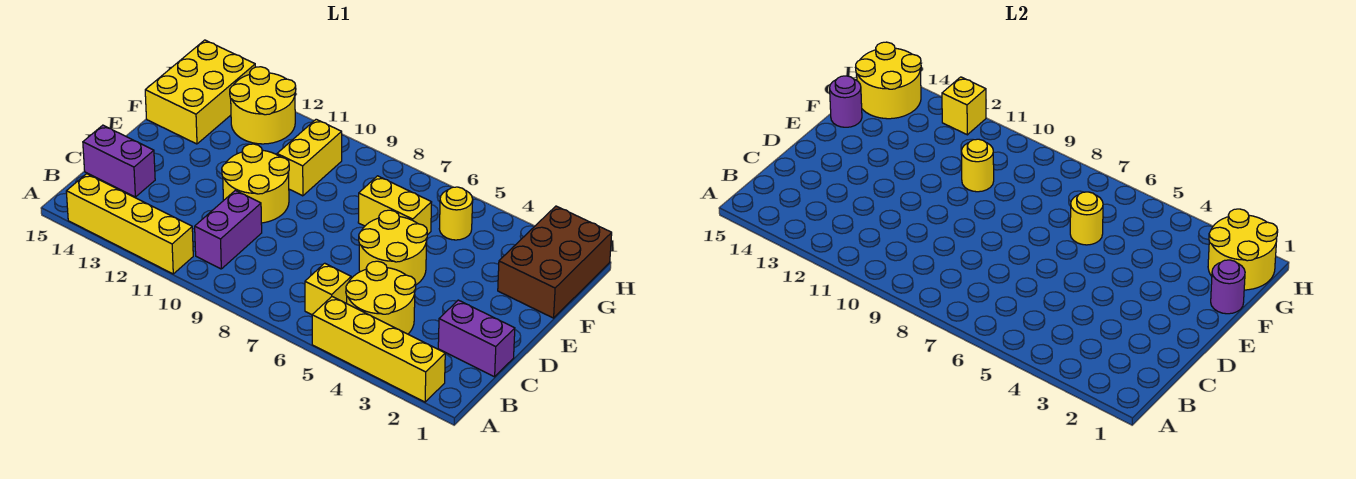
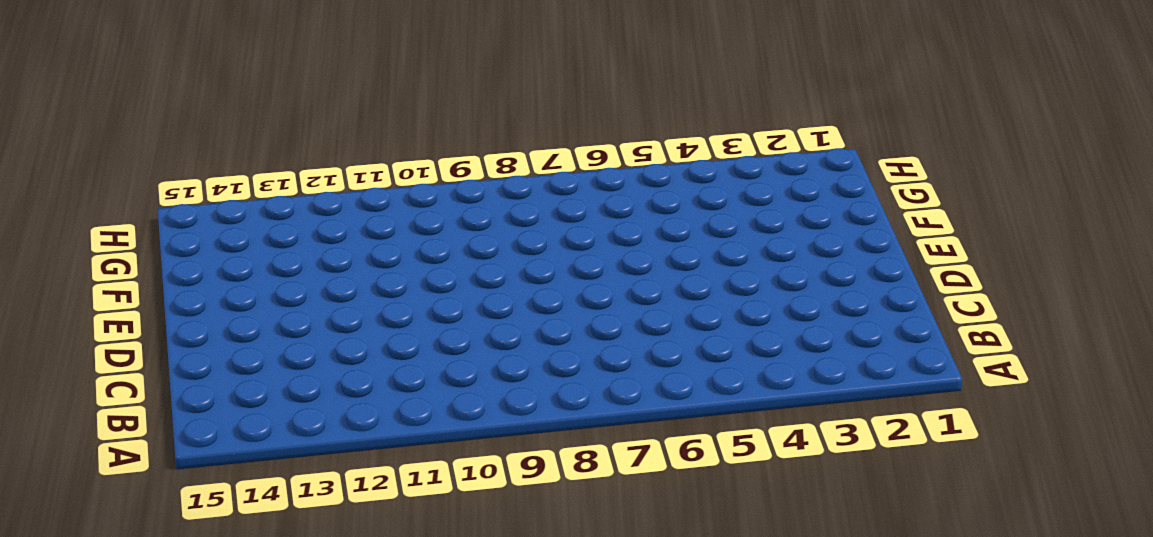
none -> yellow 1x4 brick [312,297,445,402]
none -> yellow 1x4 brick [66,174,193,274]
none -> yellow 2x2 round brick [346,261,416,334]

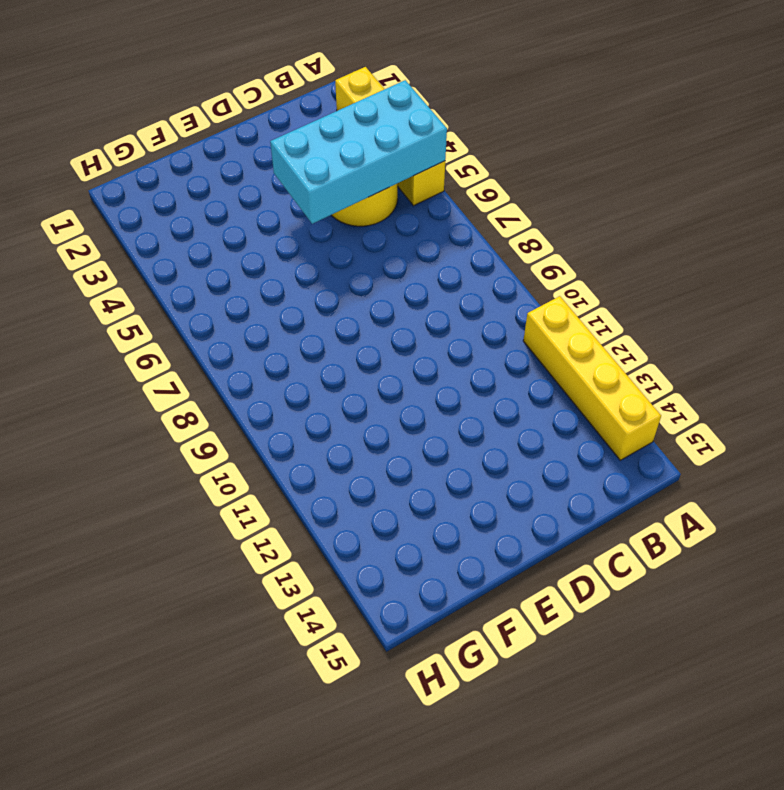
cyan 2x4 brick [270,80,447,224] -> none
none -> yellow 1x1 brick [305,263,351,315]
none -> purple 1x2 brick [195,190,262,269]
none -> purple 1x2 brick [438,300,515,377]

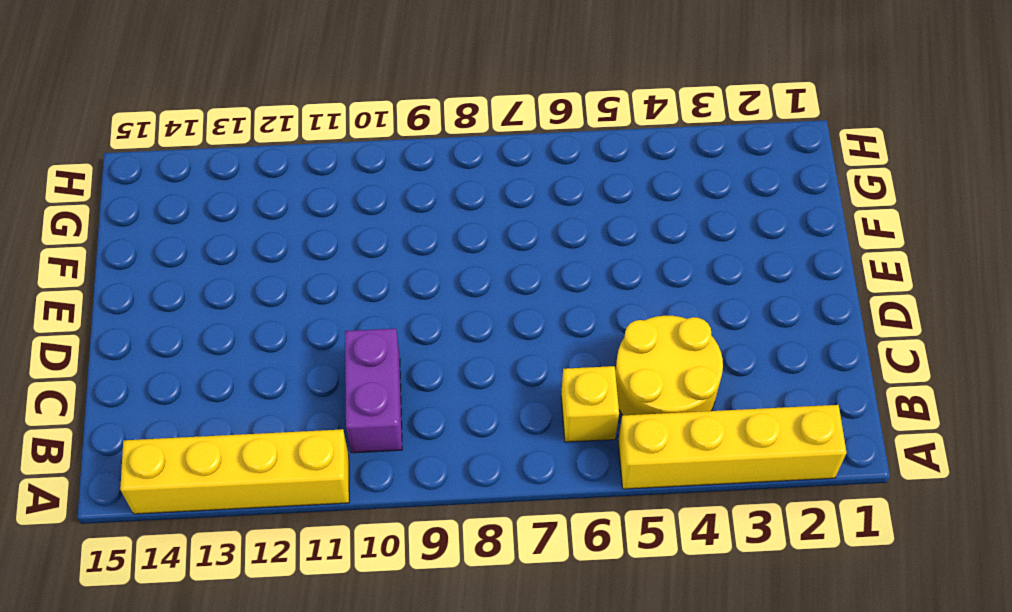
none -> purple 1x2 brick [438,300,515,377]
none -> purple 1x2 brick [83,125,155,197]
none -> yellow 2x2 round brick [359,210,427,285]

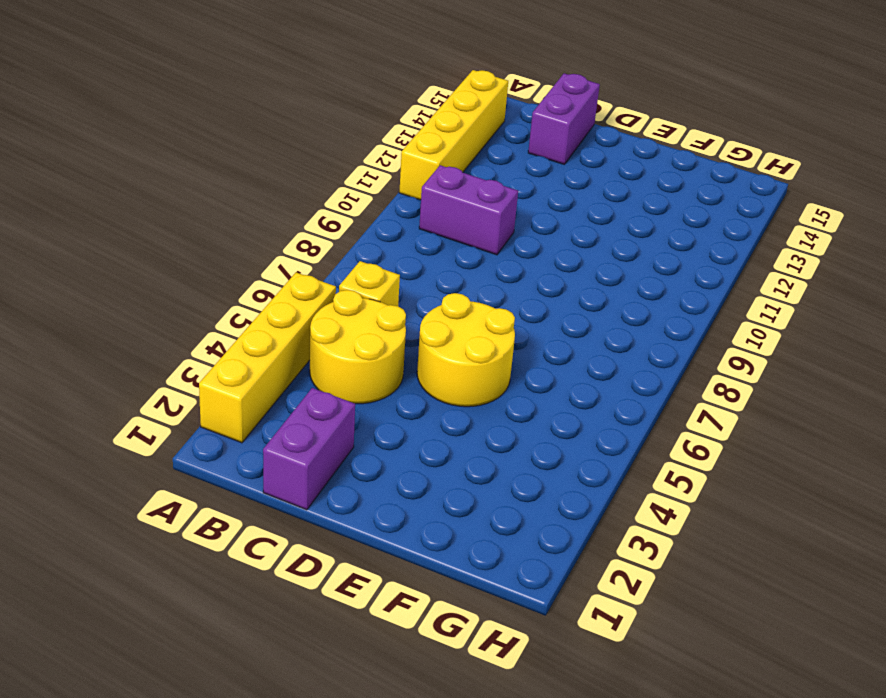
none -> yellow 2x2 round brick [222,144,289,223]
none -> brown 2x3 brick [498,206,612,318]
none -> yellow 1x2 brick [358,176,432,235]

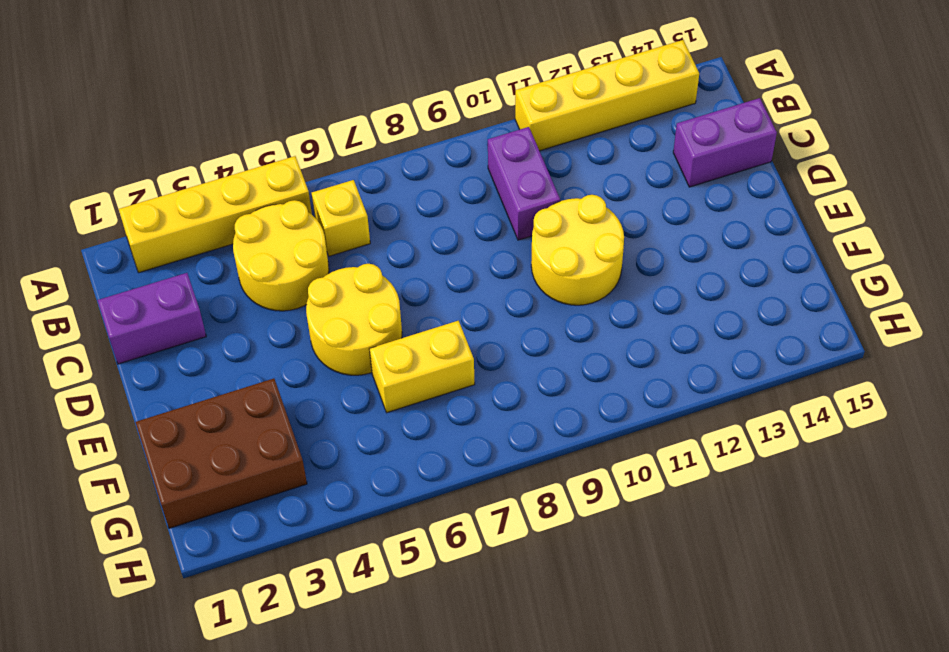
brown 2x3 brick [136,379,307,528] -> brown 2x3 brick turned to [498,206,612,318]
none -> yellow 1x2 brick [277,119,342,196]
none -> yellow 2x3 brick [145,40,255,144]
none -> yellow 1x1 round brick [439,187,473,240]

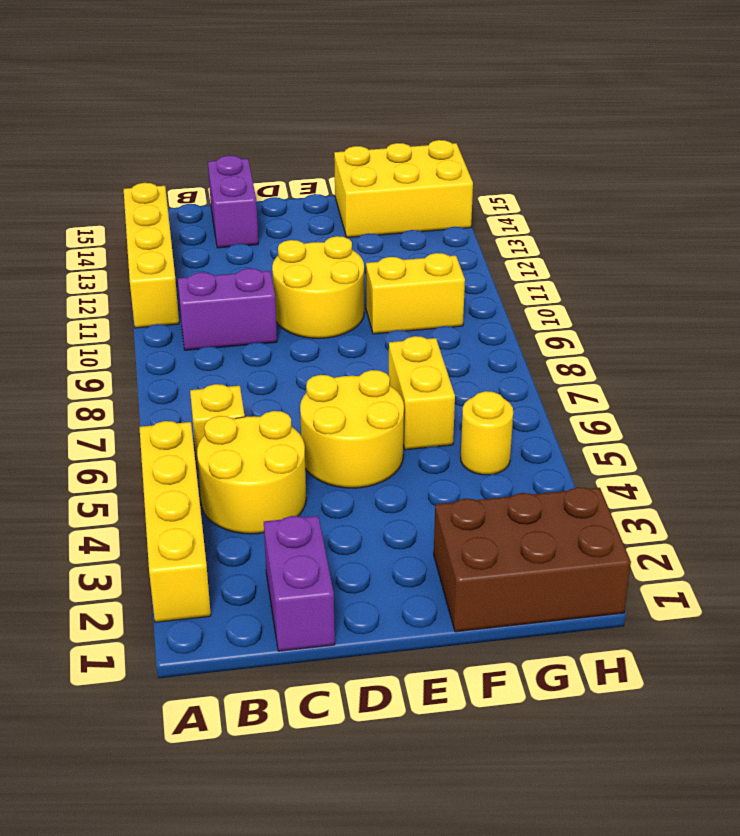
none -> yellow 2x2 round brick [230,67,296,144]
none -> purple 1x1 round brick [1211,260,1245,314]
none -> yellow 1x1 round brick [1070,192,1103,245]

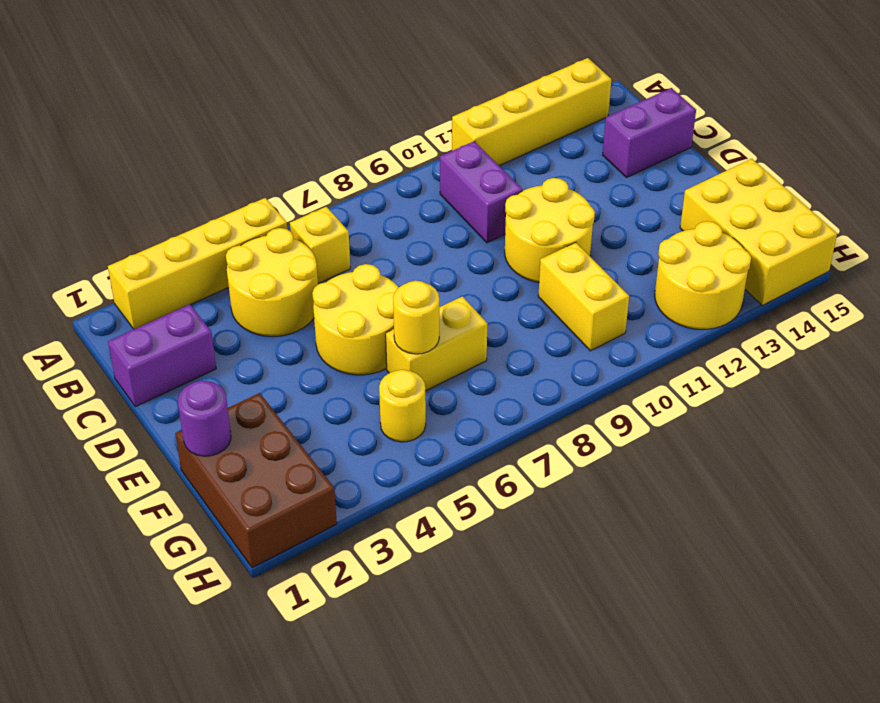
none -> yellow 1x1 round brick [961,139,994,192]
none -> purple 1x1 round brick [830,76,862,127]
none -> yellow 2x2 round brick [1208,209,1278,290]

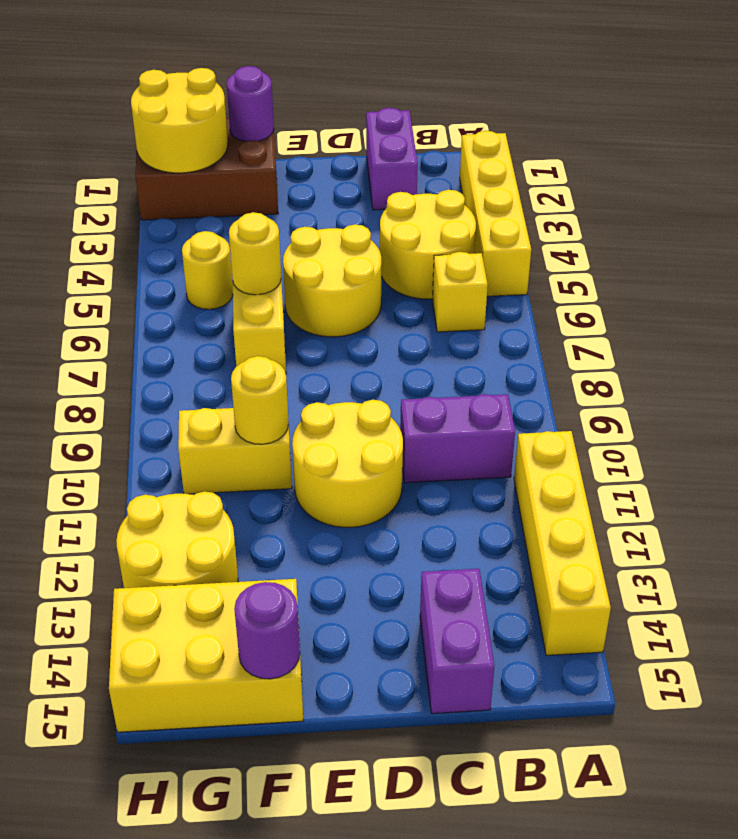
none -> yellow 2x2 round brick [856,42,921,119]
none -> yellow 1x1 brick [942,77,986,135]

